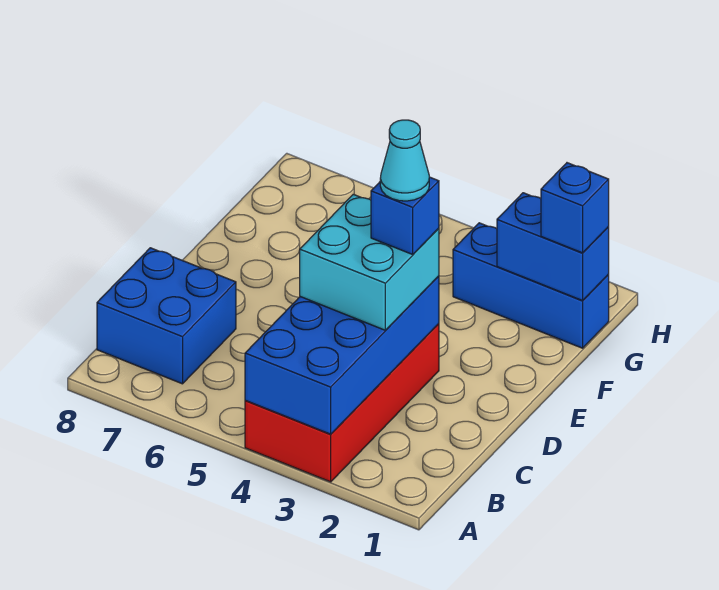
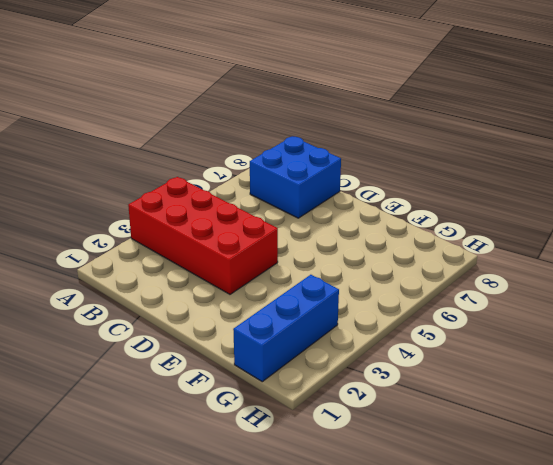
none -> blue 2x4 brick [245,276,439,434]
none -> blue 1x2 brick [497,193,609,301]

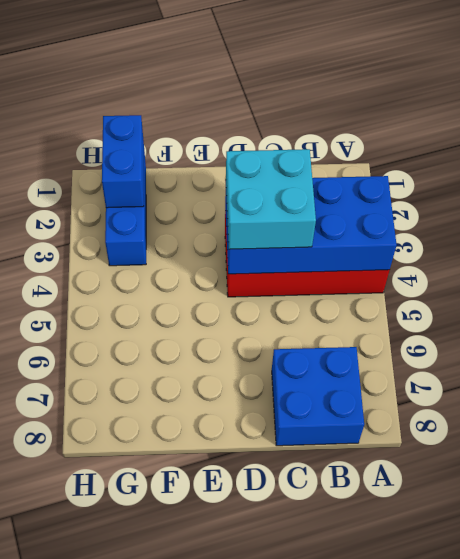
none -> blue 1x1 brick [541,163,609,253]
none -> blue 1x1 brick [371,177,439,254]

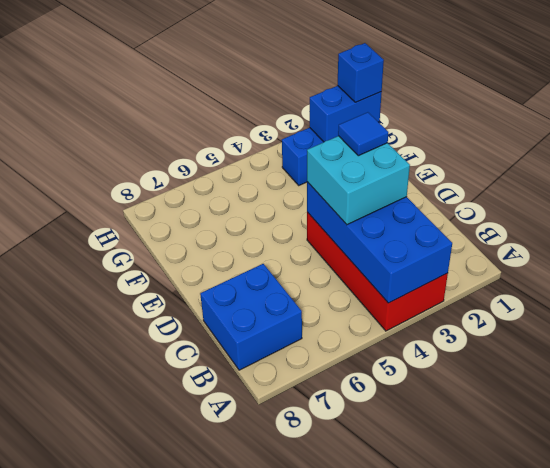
blue 1x1 tile [338,112,388,156] -> blue 1x1 brick [371,177,439,254]
none -> cyan 1x1 cone [380,120,429,201]

